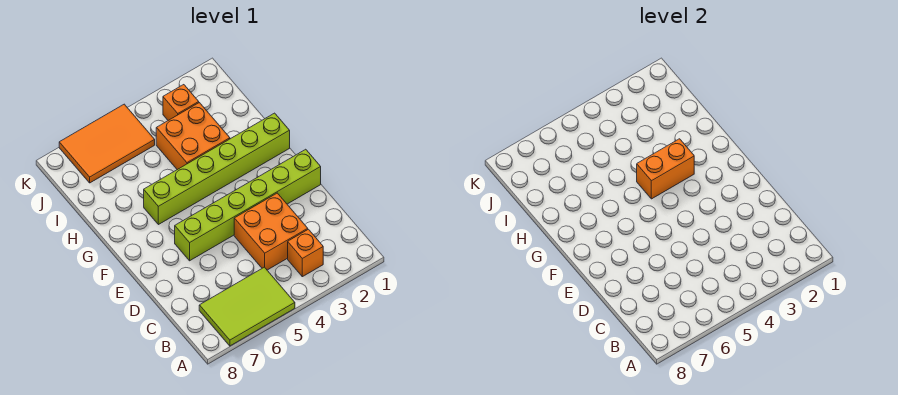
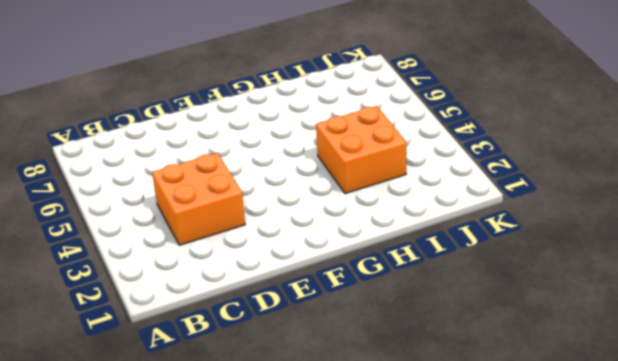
none -> lime 2x3 tile [199,267,295,346]
none -> orange 1x1 brick [288,229,323,277]

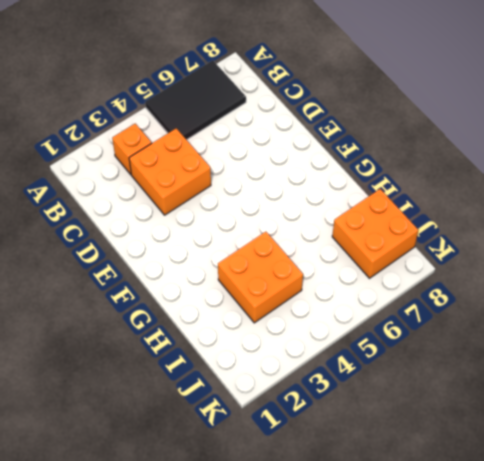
black 2x3 tile [145,60,246,140] -> lime 2x3 tile [199,267,295,346]
orange 2x2 brick [332,189,419,278] -> orange 2x3 tile [59,104,155,183]
none -> lime 1x6 brick [175,149,321,261]
none -> lime 1x6 brick [144,113,290,225]

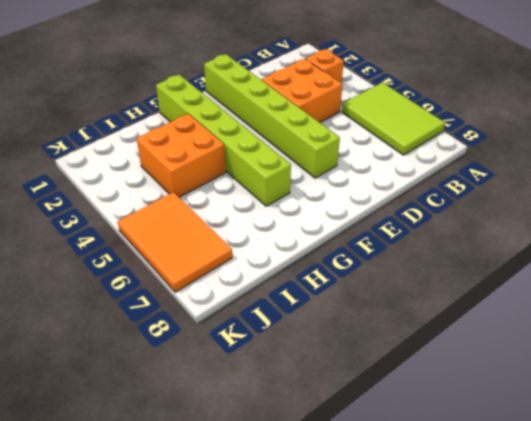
none -> orange 1x1 brick [163,85,199,120]
none -> orange 1x2 brick [637,139,694,199]

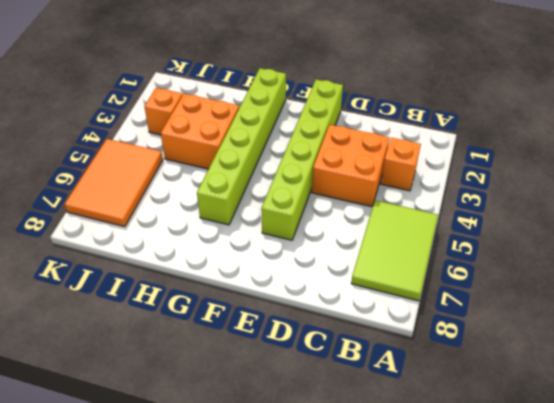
none -> orange 1x2 brick [637,139,694,199]

